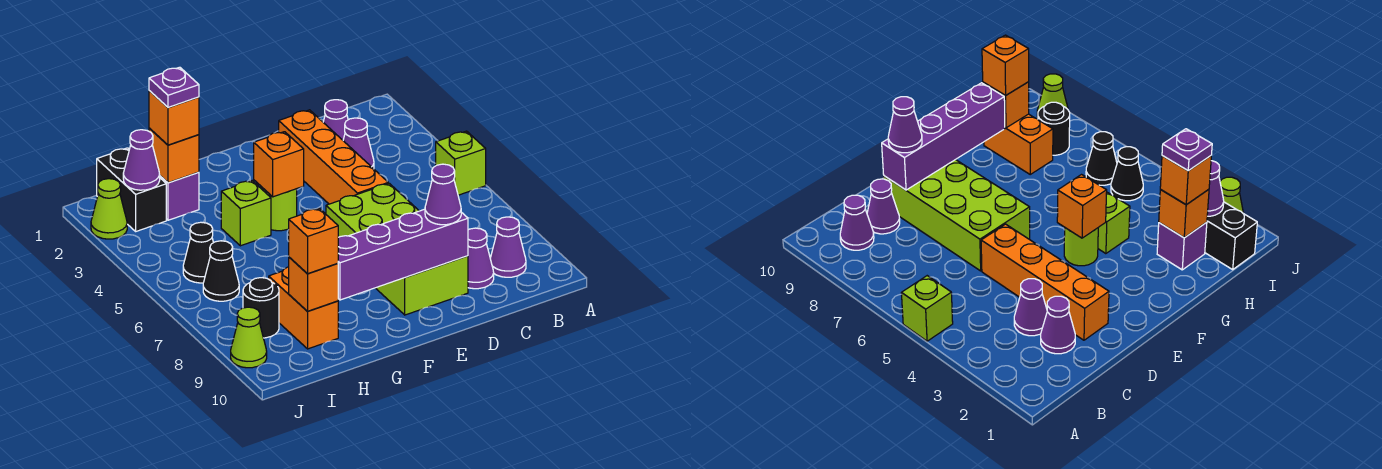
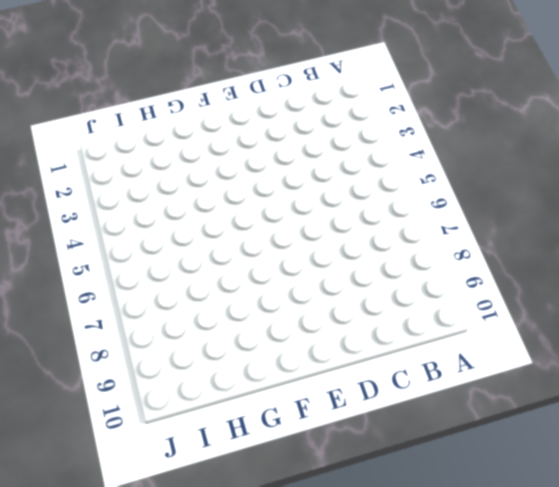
none -> lime 1x1 brick [436,131,486,195]
none -> purple 1x1 cone [490,217,526,277]
none -> purple 1x1 cone [323,100,348,140]

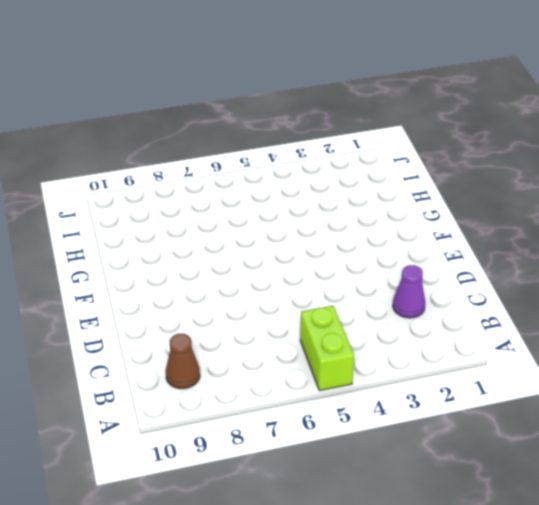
lime 1x2 brick [300,306,354,391] -> lime 1x1 brick [436,131,486,195]
brown 1x1 cone [166,334,200,389] -> purple 1x1 cone [490,217,526,277]
none -> purple 1x1 cone [343,118,374,169]
none -> purple 1x1 cone [468,228,494,289]
none -> orange 1x4 brick [279,110,388,204]

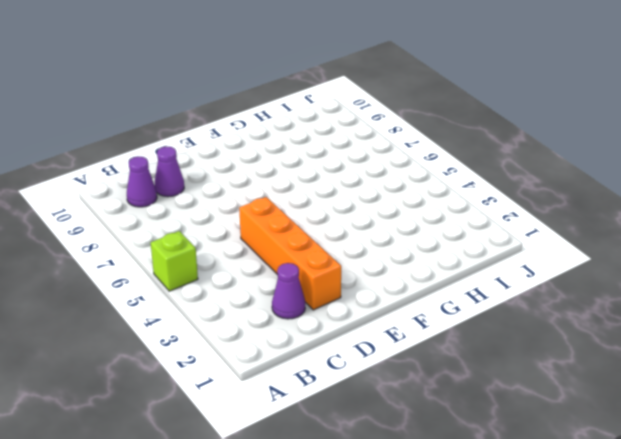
none -> purple 1x1 cone [343,118,374,169]
none -> lime 2x4 brick [326,183,468,315]
none -> lime 1x1 round brick [261,187,297,231]

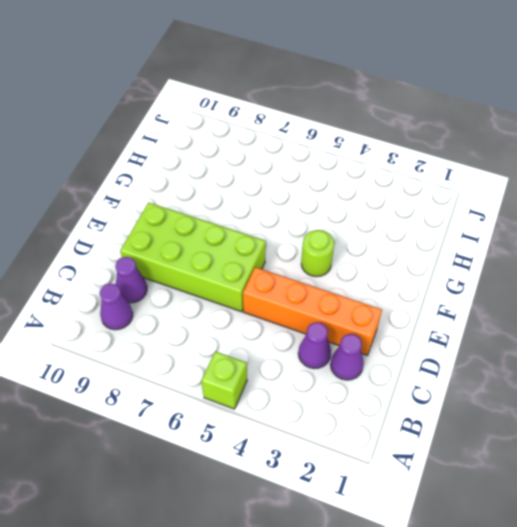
none -> lime 1x1 brick [221,181,271,246]
none -> purple 1x1 brick [160,172,199,220]
none -> orange 1x2 brick [269,267,338,349]

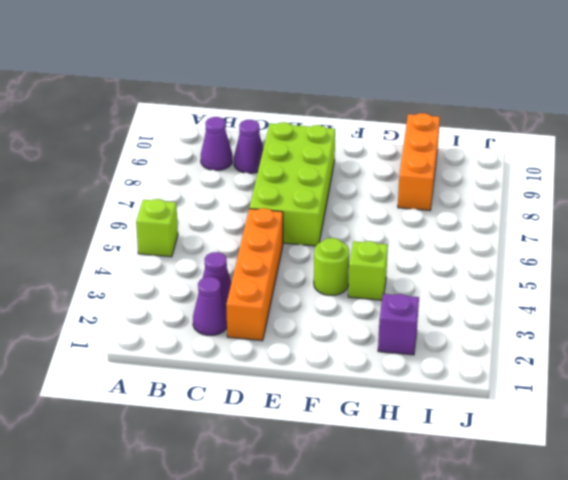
orange 1x3 brick [398,113,440,211] -> orange 1x2 brick [269,267,338,349]
none -> black 1x2 brick [97,148,166,231]
none -> black 1x1 cone [183,222,213,283]
none -> black 1x1 cone [203,241,239,301]

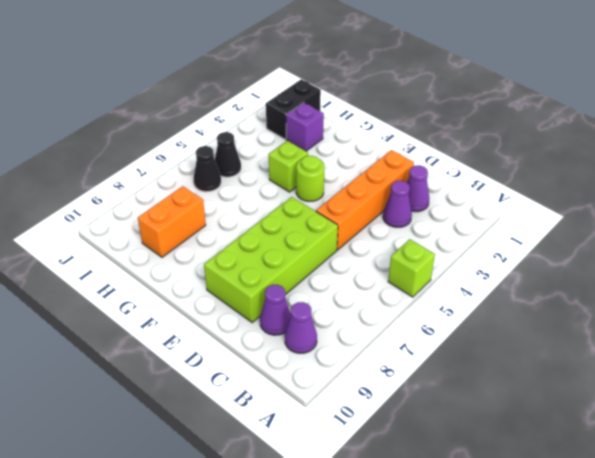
none -> black 1x1 round brick [243,278,279,338]
none -> lime 1x1 cone [91,179,127,239]
none -> lime 1x1 cone [231,307,267,368]

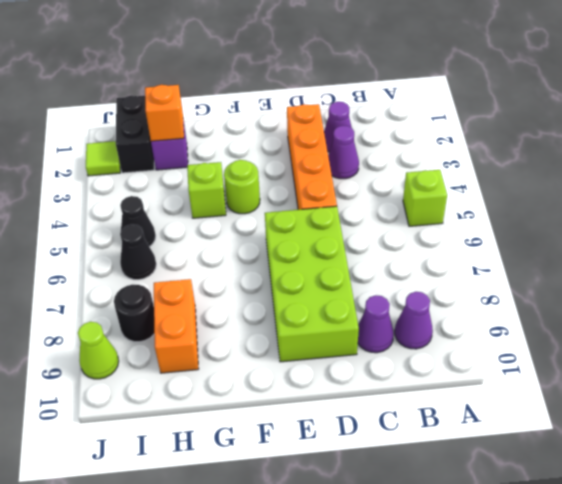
lime 1x1 tile [86,141,120,176] -> lime 1x1 cone [91,179,127,239]
none -> purple 1x4 brick [338,209,468,300]
none -> orange 1x1 brick [254,132,304,197]
none -> orange 1x1 brick [289,257,338,311]

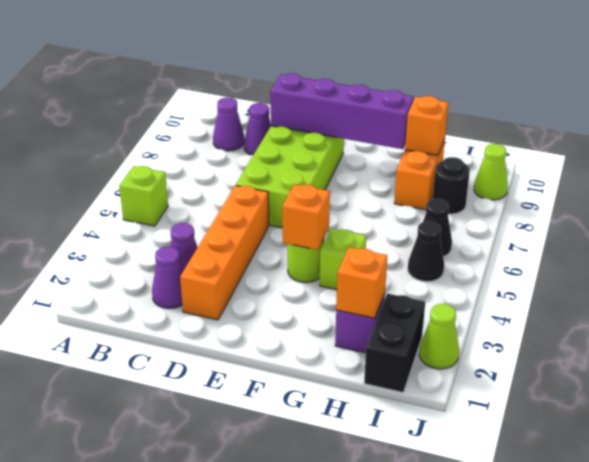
none -> purple 1x1 cone [123,130,160,190]
none -> purple 1x1 cone [425,164,461,225]
none -> orange 1x1 brick [149,91,199,145]

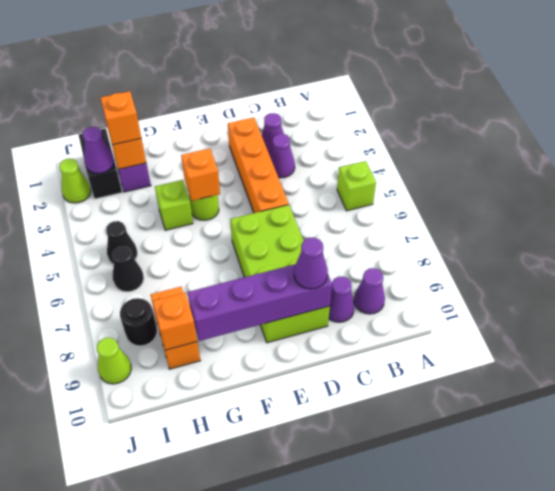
none -> orange 1x1 brick [289,208,338,274]
none -> purple 1x1 plate [149,67,199,108]

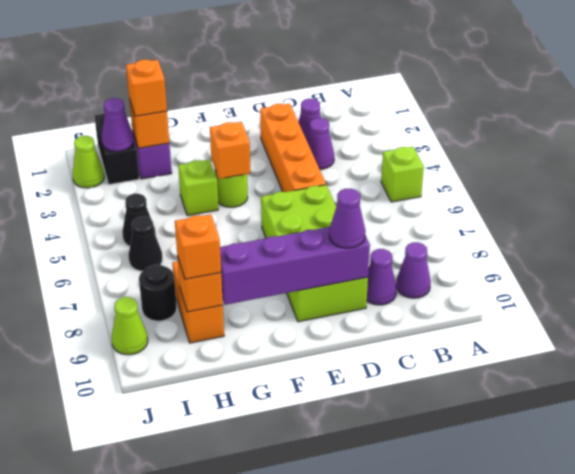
none -> purple 1x1 plate [149,67,199,108]

